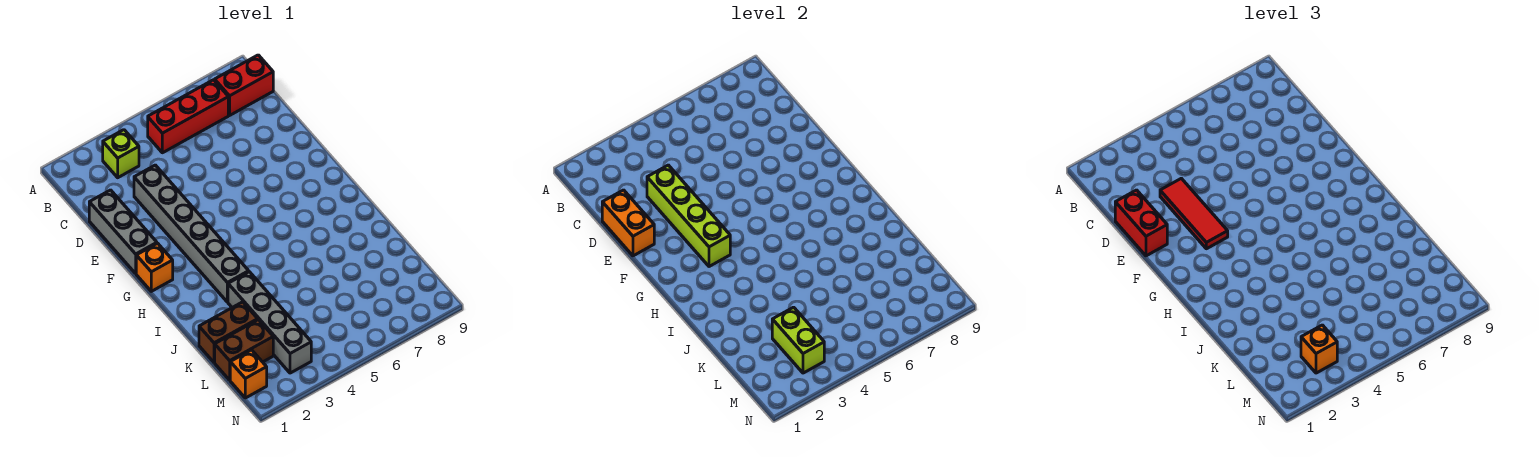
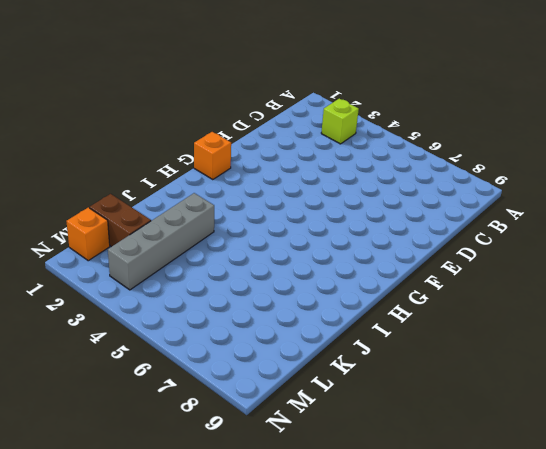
none -> red 1x3 brick [148,80,228,153]
none -> red 1x2 brick [215,55,273,115]
none -> grey 1x3 brick [89,190,157,273]

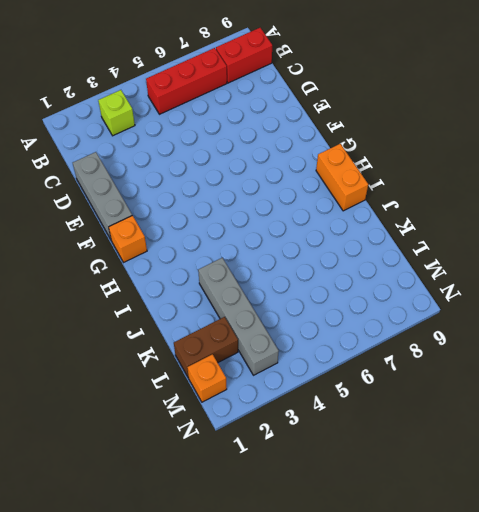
orange 1x2 brick [316,144,368,211] -> orange 1x2 brick moved to [602,190,654,256]
none -> grey 1x6 brick [134,165,249,302]
none -> brown 1x2 brick [199,302,258,362]
none -> lime 1x4 brick [647,165,730,267]

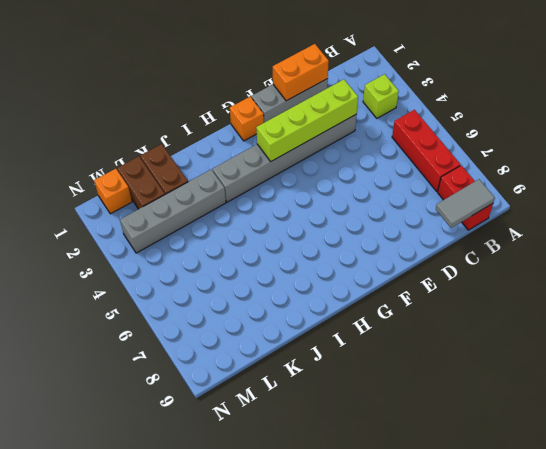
grey 1x2 tile [436,179,495,228] -> none
none -> lime 1x2 brick [772,307,824,373]
none -> red 1x2 brick [1115,190,1167,256]
none -> red 1x3 tile [1160,178,1228,249]

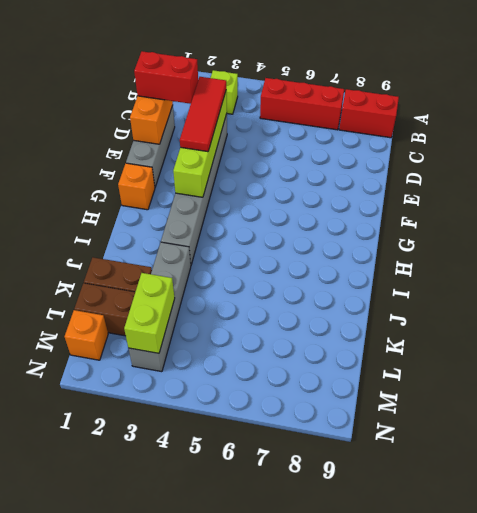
red 1x2 brick [134,51,198,104] -> red 1x2 brick turned to [1115,190,1167,256]
none -> orange 1x1 brick [1301,325,1337,373]

